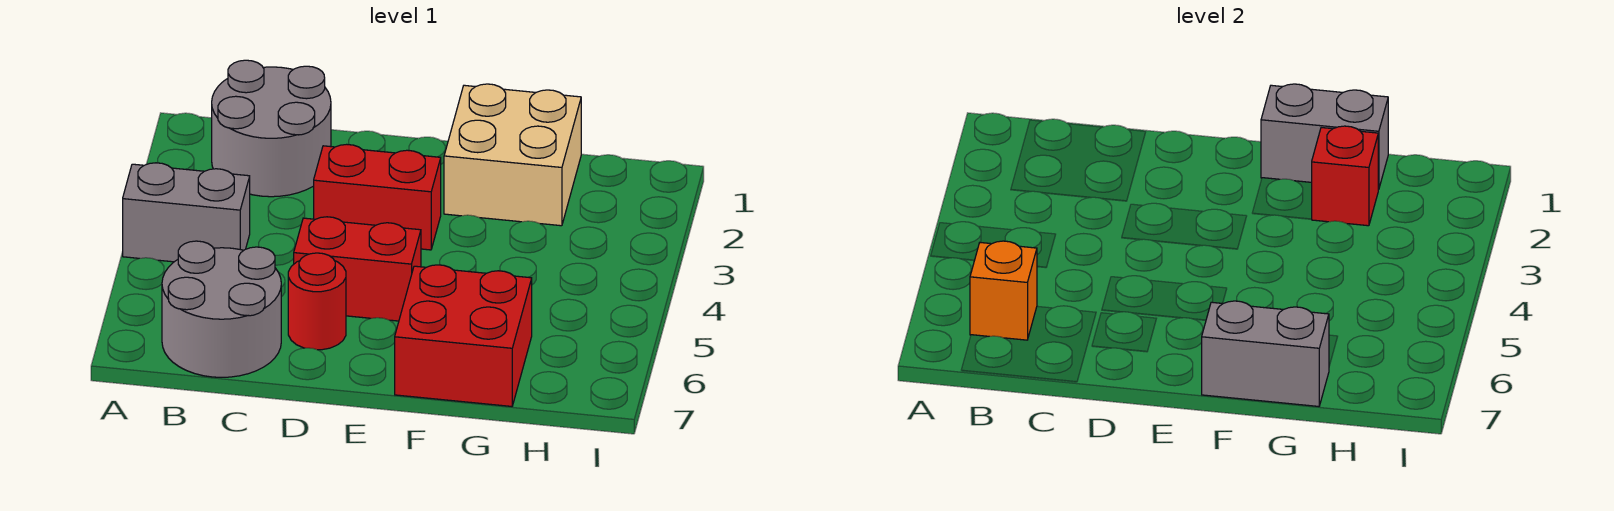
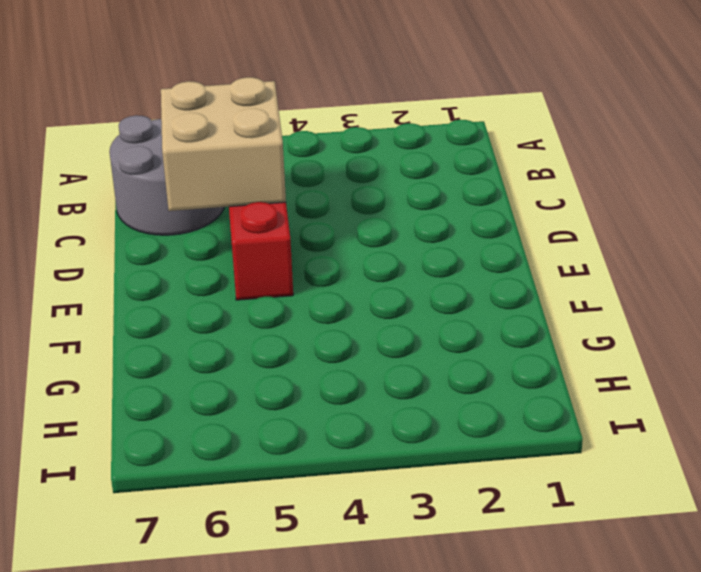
tan 2x2 brick [161,77,286,211] -> tan 2x2 brick moved to [444,84,581,226]
none -> grey 1x2 brick [123,163,250,262]
none -> grey 2x2 round brick [212,60,331,197]
none -> red 1x2 brick [314,144,441,250]

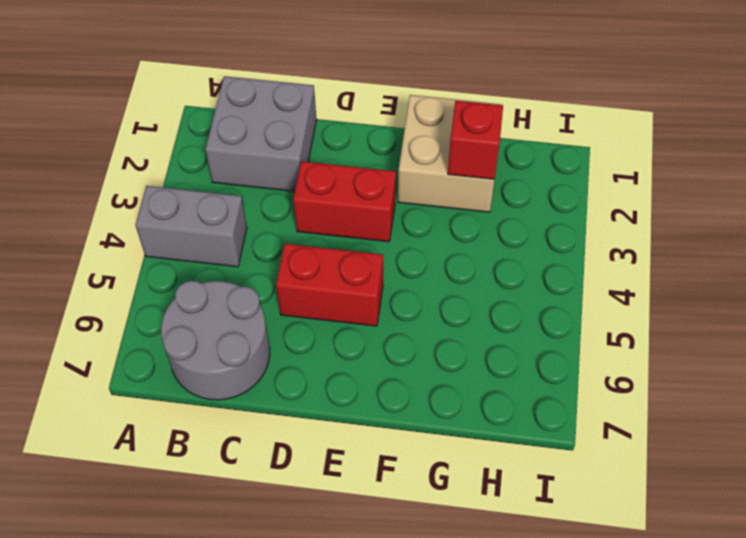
grey 2x2 brick [205,76,317,191] -> grey 2x2 round brick [212,60,331,197]
none -> red 1x1 round brick [288,253,346,350]
none -> red 2x2 brick [395,265,532,406]
none -> orange 1x1 brick [970,241,1037,340]

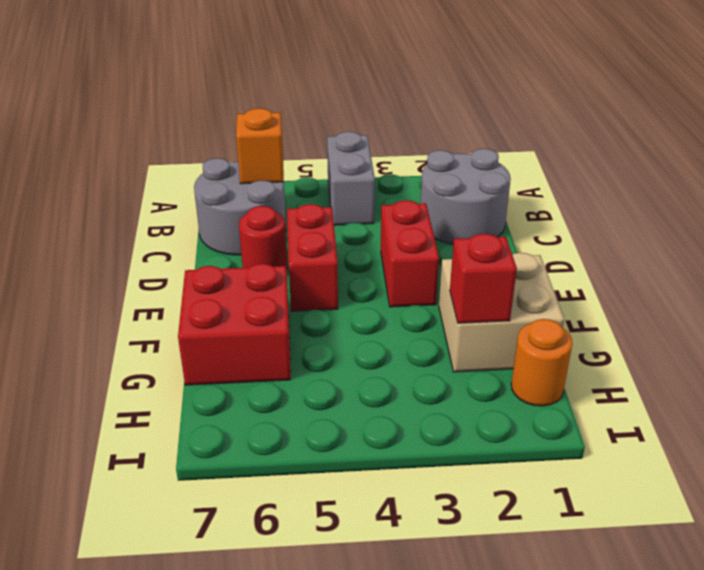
orange 1x1 round brick [511,319,572,406] -> none
none -> grey 1x2 brick [1261,84,1388,190]
none -> grey 1x2 brick [1202,301,1329,406]

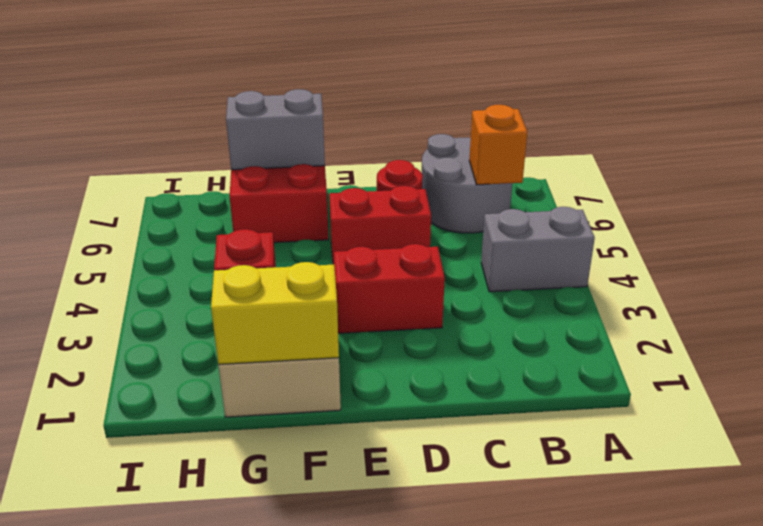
yellow 1x2 brick [211,262,339,364] -> grey 1x2 brick [1261,84,1388,190]
none -> grey 2x2 round brick [212,60,331,197]

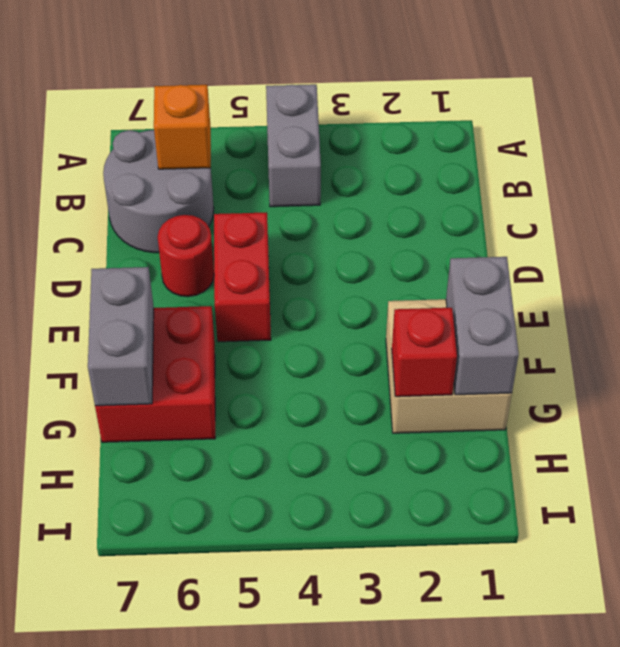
none -> grey 2x2 round brick [212,60,331,197]
none -> red 1x2 brick [314,144,441,250]

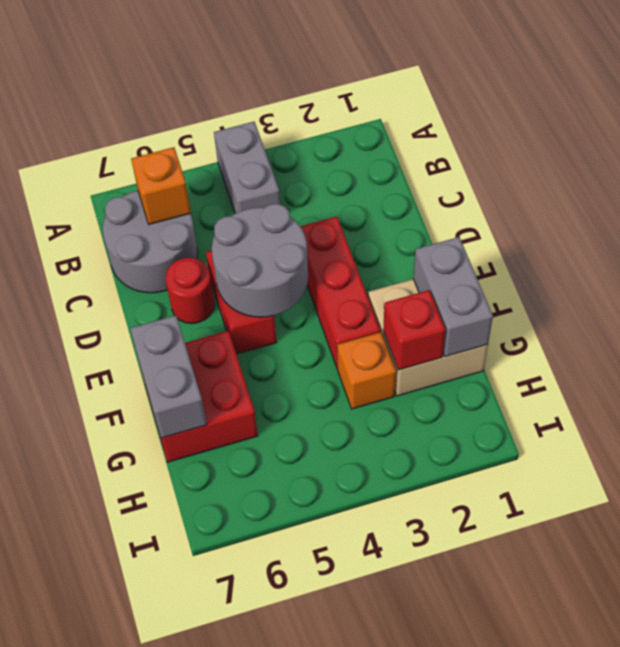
red 1x3 brick [300,217,380,369] -> red 1x2 brick [314,144,441,250]
grey 2x2 round brick [212,204,308,317] -> grey 2x2 round brick moved to [212,60,331,197]
orange 1x1 brick [337,332,396,409] -> none

